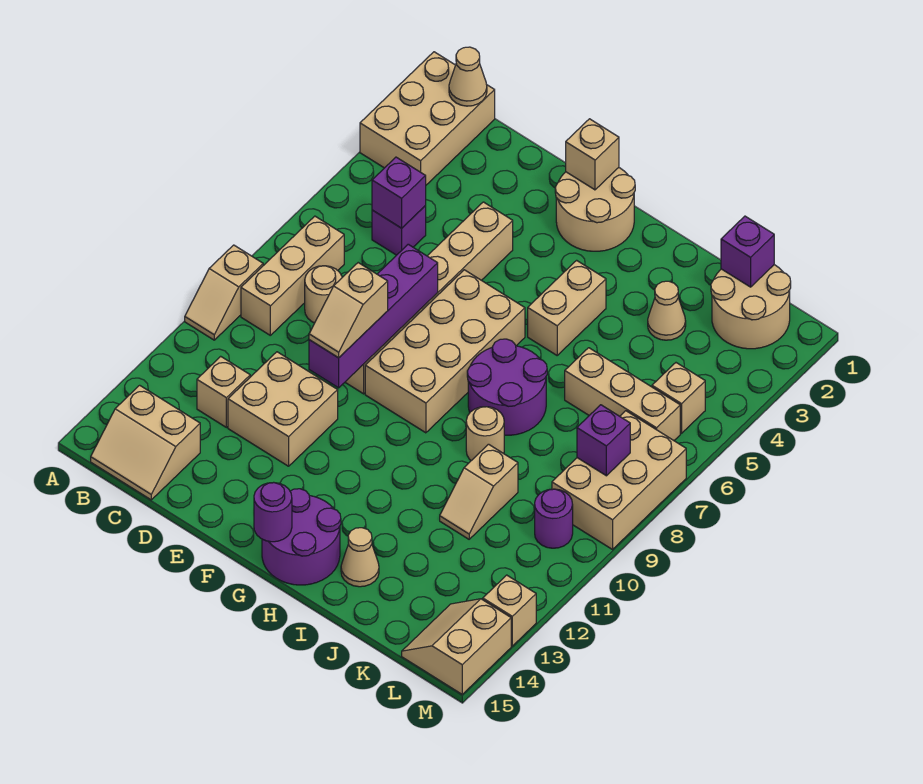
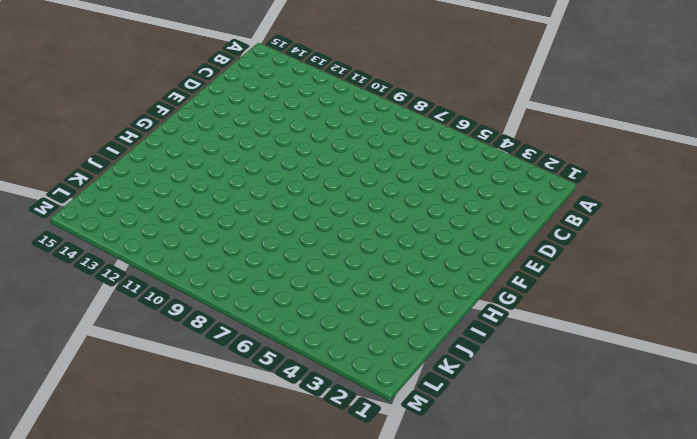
none -> tan 2x3 brick [360,52,495,185]
none -> tan 1x2 slope [185,245,263,340]
none -> tan 1x3 brick [241,216,344,335]
none -> tan 2x2 slope [91,385,200,500]

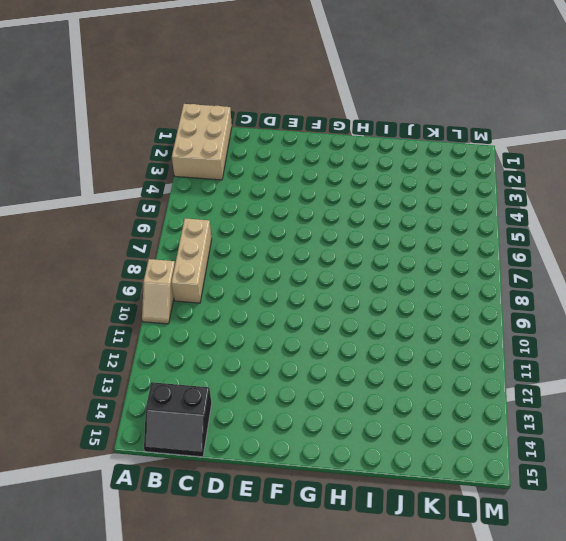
black 2x2 slope [144,382,212,457] -> tan 2x2 slope [91,385,200,500]
none -> purple 1x1 brick [372,206,426,255]
none -> tan 1x1 round brick [305,266,342,323]
none -> tan 1x1 brick [197,356,250,427]
none -> tan 2x2 brick [228,352,338,466]

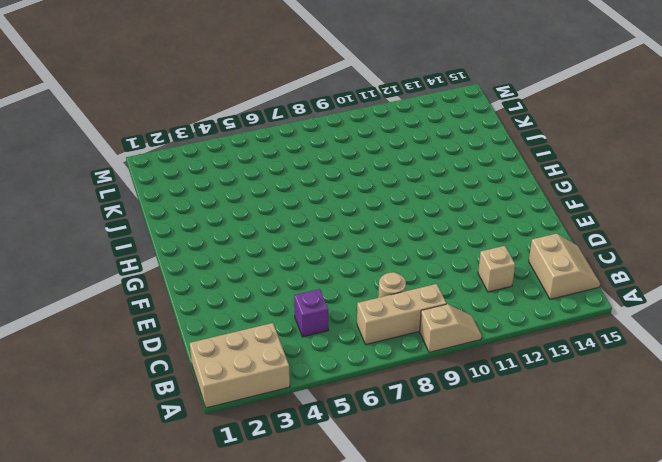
none -> tan 2x2 brick [228,352,338,466]
none -> tan 1x6 brick [345,202,513,394]
none -> tan 2x2 round brick [555,168,635,251]
none -> tan 2x4 brick [365,270,525,433]

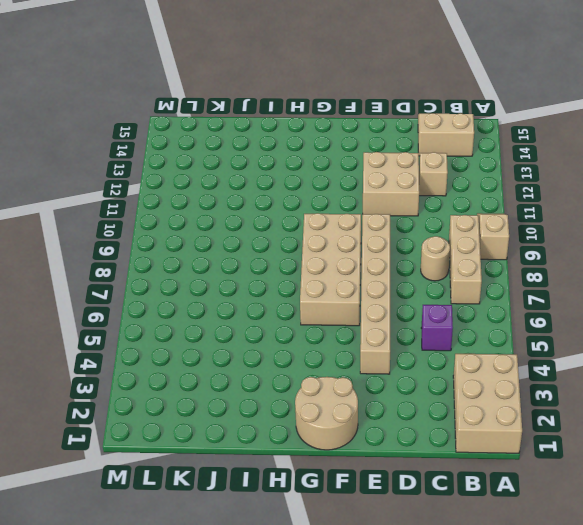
none -> purple 2x2 round brick [262,489,341,585]
none -> tan 1x2 brick [528,260,606,355]
none -> purple 2x2 round brick [467,339,547,435]
none -> tan 1x1 round brick [466,407,504,461]

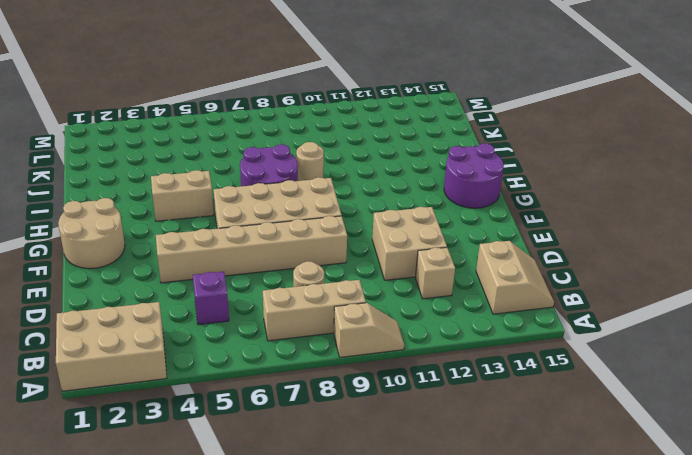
none -> tan 1x1 cone [341,528,379,587]
none -> tan 1x1 cone [648,281,686,340]
none -> tan 1x3 brick [565,348,680,440]
none -> tan 1x2 slope [440,444,518,539]

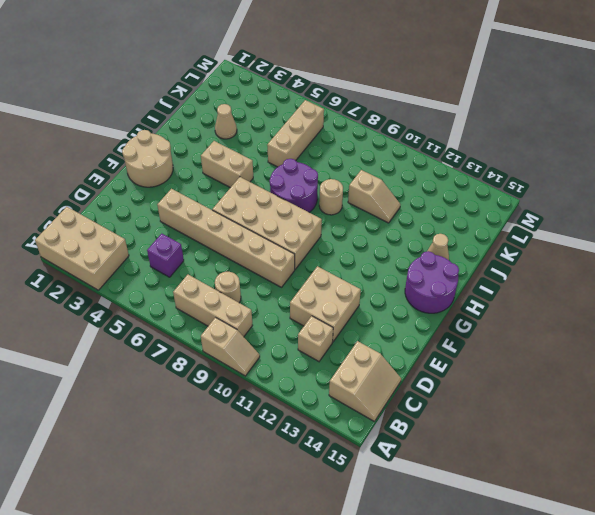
none -> tan 2x2 round brick [711,265,791,349]
none -> tan 1x1 brick [652,363,705,433]
none -> tan 2x3 brick [552,411,686,549]
none -> purple 1x1 round brick [535,489,573,548]

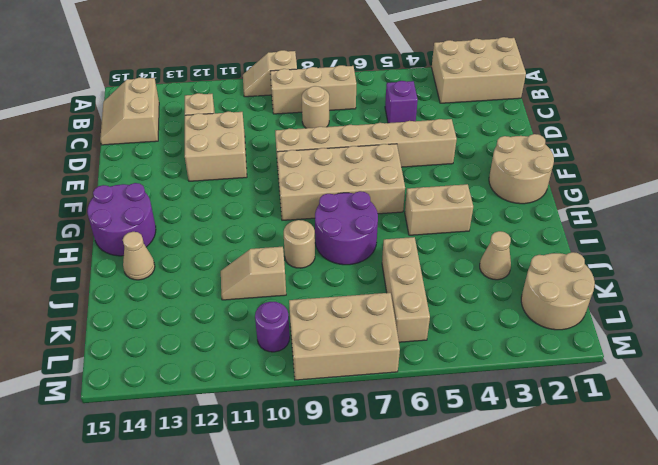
none -> tan 1x1 brick [652,363,705,433]
none -> tan 2x2 slope [402,599,511,694]
none -> tan 1x1 brick [483,575,536,646]
none -> tan 1x1 cone [449,47,487,106]

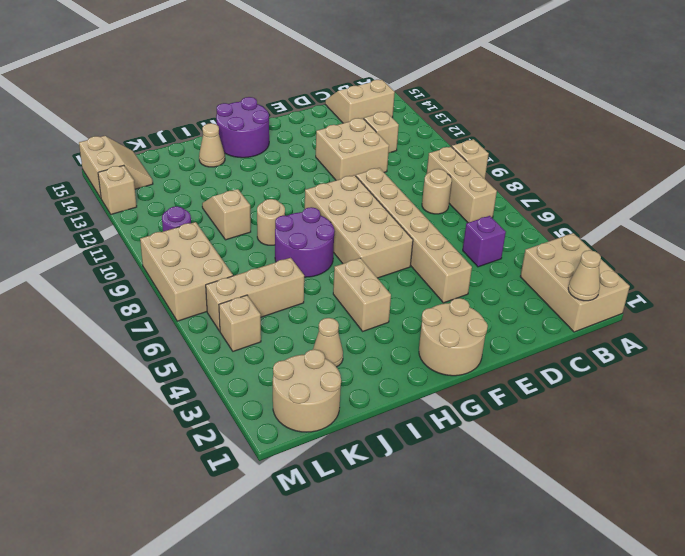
none -> purple 1x1 brick [372,157,426,228]
none -> purple 1x4 brick [309,244,438,388]
none -> tan 1x1 brick [566,119,619,190]
none -> purple 1x1 round brick [254,483,292,542]

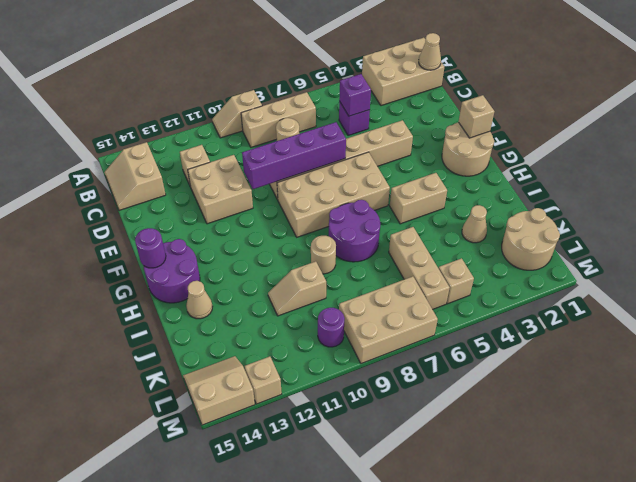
none -> purple 1x1 brick [721,216,774,287]
none -> purple 1x1 brick [577,405,630,476]
none -> tan 1x2 slope [309,263,388,358]

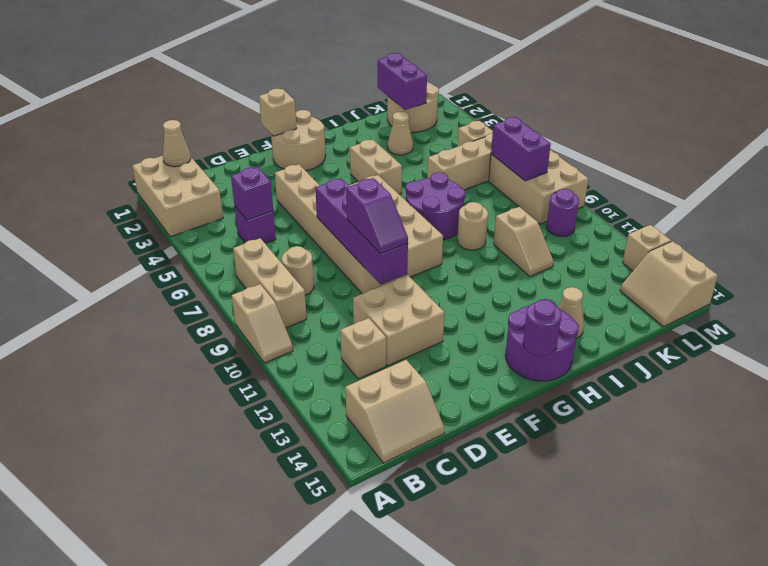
purple 1x2 slope [346,178,408,254] -> tan 1x2 slope [309,263,388,358]
purple 1x2 brick [378,53,427,110] -> purple 1x1 brick [721,216,774,287]
purple 1x2 brick [491,117,551,181] -> purple 1x1 brick [577,405,630,476]

